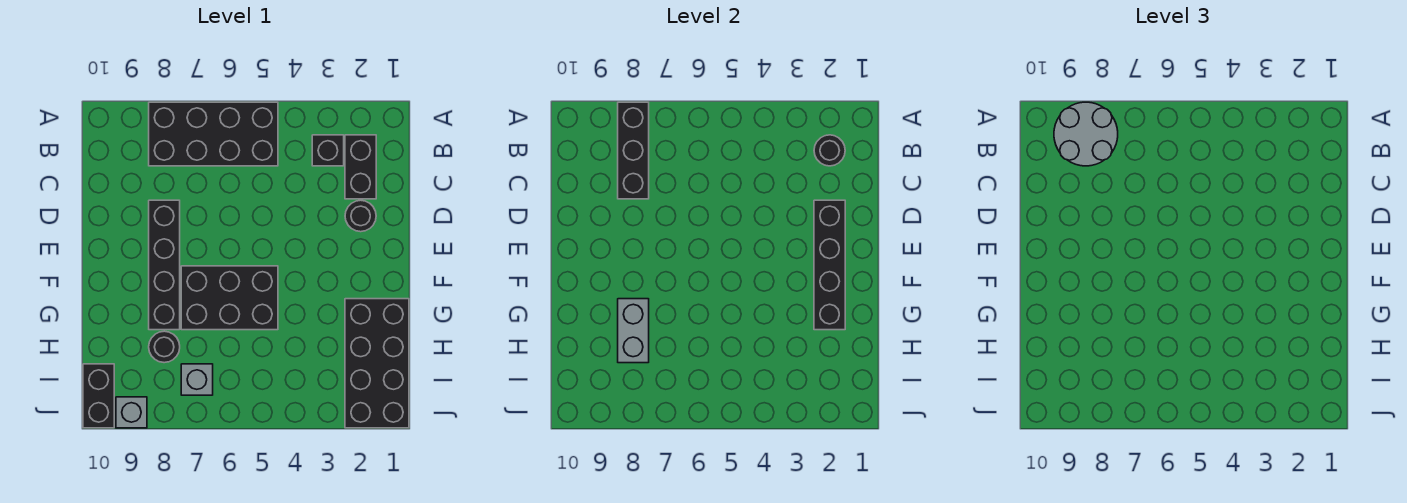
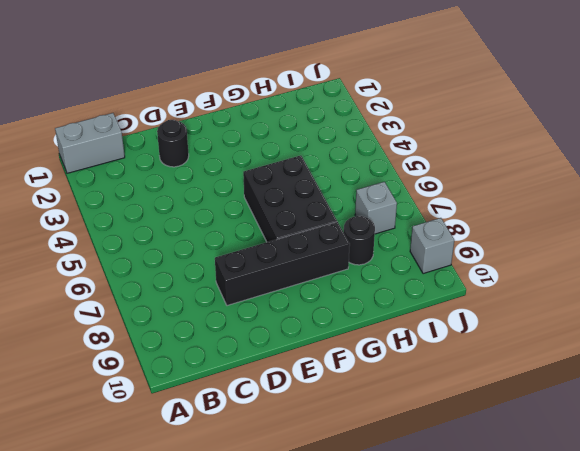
grey 1x2 brick [55,113,125,173] -> grey 1x2 brick moved to [618,299,649,363]
none -> black 2x4 brick [149,102,278,166]
none -> black 1x2 brick [345,135,376,199]
none -> black 1x1 brick [312,135,344,166]

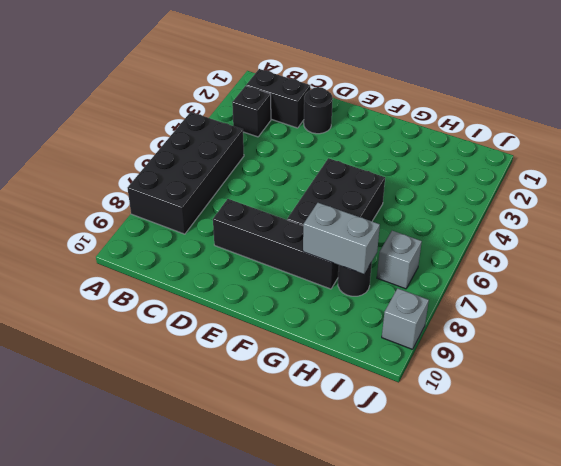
none -> black 2x4 brick [345,299,409,428]
none -> black 1x2 brick [83,364,114,428]
none -> black 1x3 brick [618,102,649,199]

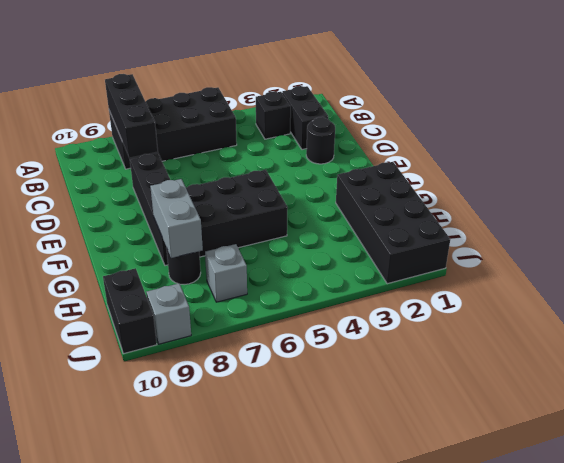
none -> black 1x1 round brick [814,135,845,166]
none -> black 1x4 brick [814,200,845,330]
none -> grey 2x2 round brick [1054,102,1118,166]

